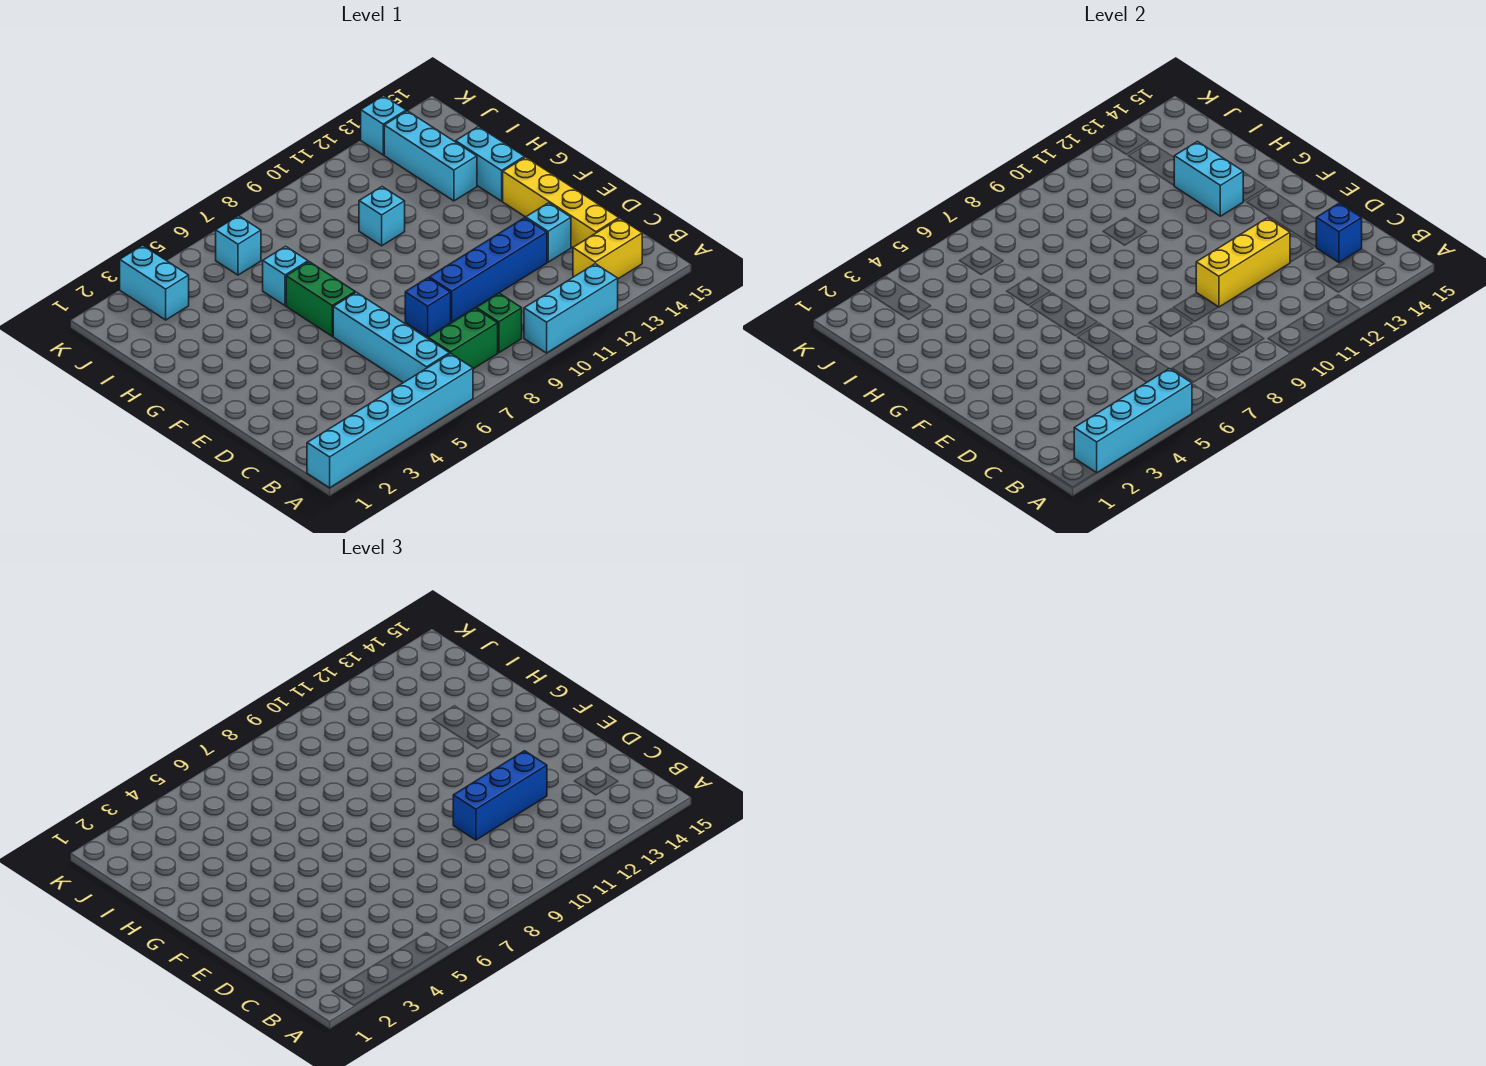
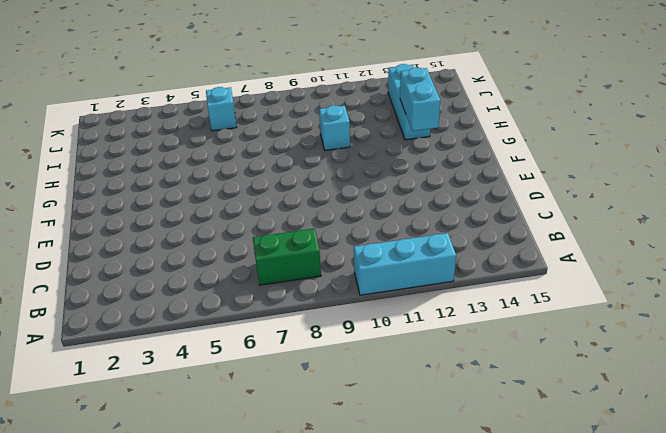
none -> cyan 1x6 brick [307,354,473,488]
none -> cyan 1x4 brick [333,292,450,383]
none -> green 1x1 brick [476,293,522,353]

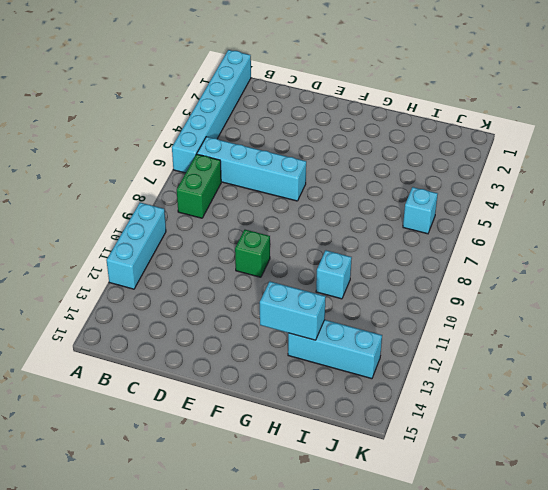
green 1x1 brick [235,230,270,277] -> green 1x1 brick moved to [476,293,522,353]
none -> yellow 1x2 brick [573,219,642,279]
none -> yellow 1x4 brick [503,157,619,248]
none -> blue 1x1 brick [405,278,451,337]

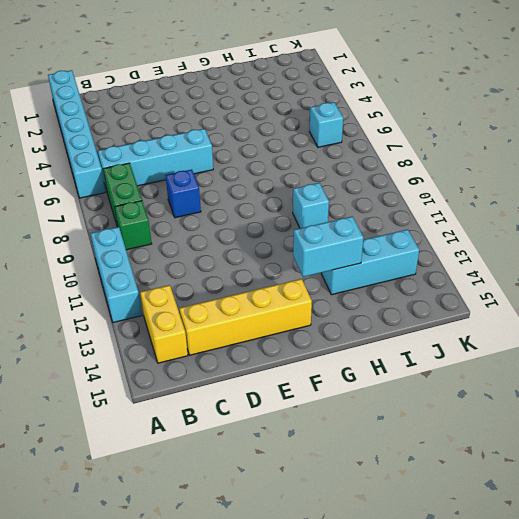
none -> blue 1x4 brick [429,218,547,322]
none -> cyan 1x1 brick [526,203,571,262]
none -> green 1x2 brick [286,262,355,336]

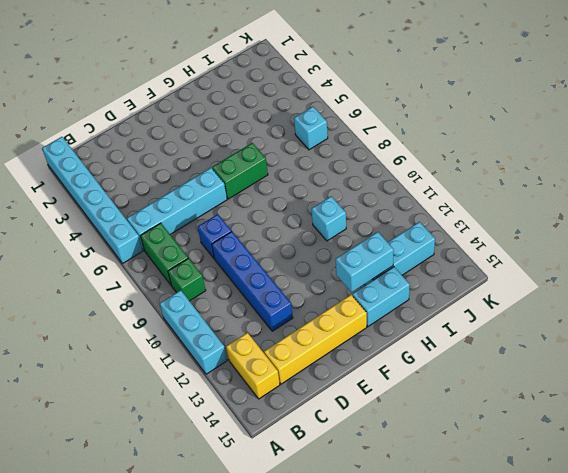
none -> cyan 1x1 brick [526,203,571,262]
none -> cyan 1x1 brick [263,246,308,306]
none -> cyan 1x2 brick [120,245,189,320]

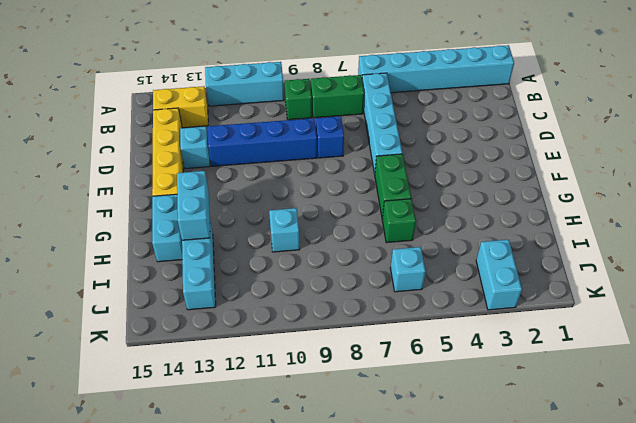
green 1x1 brick [382,199,416,243] -> cyan 1x1 brick [263,246,308,306]
none -> cyan 1x1 brick [361,96,406,155]
none -> cyan 1x4 brick [1074,369,1192,473]
none -> blue 1x1 brick [1316,203,1362,263]

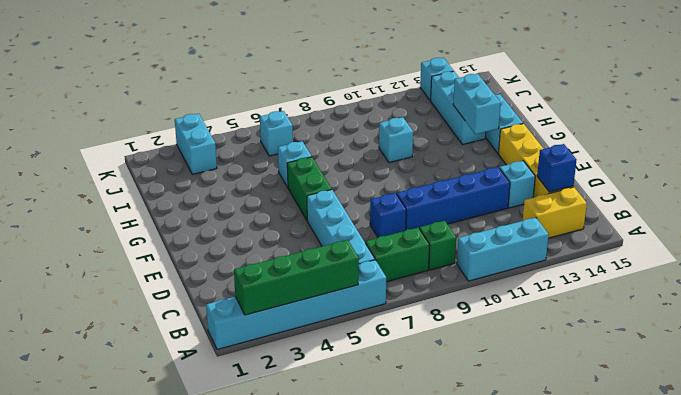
green 1x4 brick [234,240,359,315] -> cyan 1x4 brick [1074,369,1192,473]
none -> yellow 1x3 brick [1196,218,1290,307]
none -> blue 1x3 brick [453,751,547,840]

